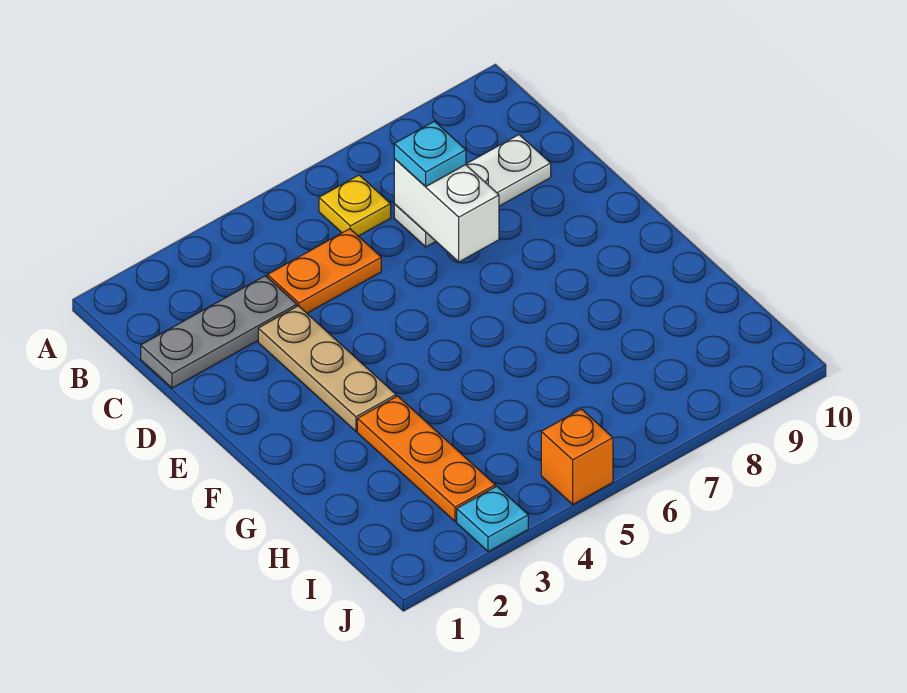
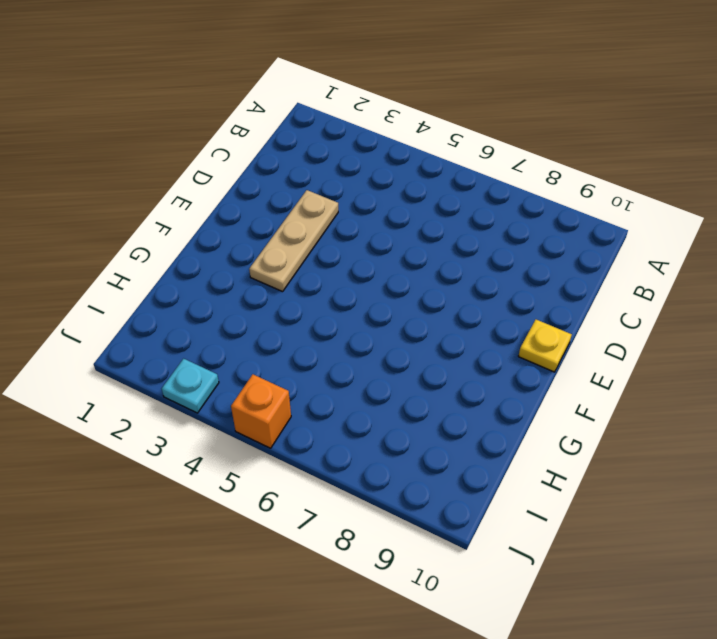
yellow 1x1 plate [518,320,572,372] -> yellow 1x1 plate moved to [319,175,391,236]
none -> grey 1x3 plate [141,276,297,388]
none -> orange 1x2 plate [267,229,381,313]

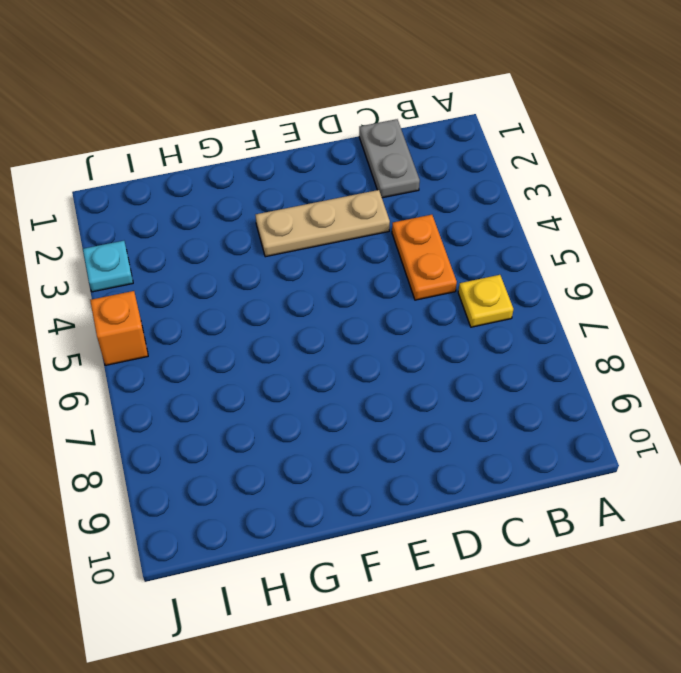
grey 1x2 plate [359,119,420,198] -> grey 1x3 plate [141,276,297,388]
none -> white 1x3 plate [394,135,551,247]
none -> orange 1x3 plate [357,396,495,522]

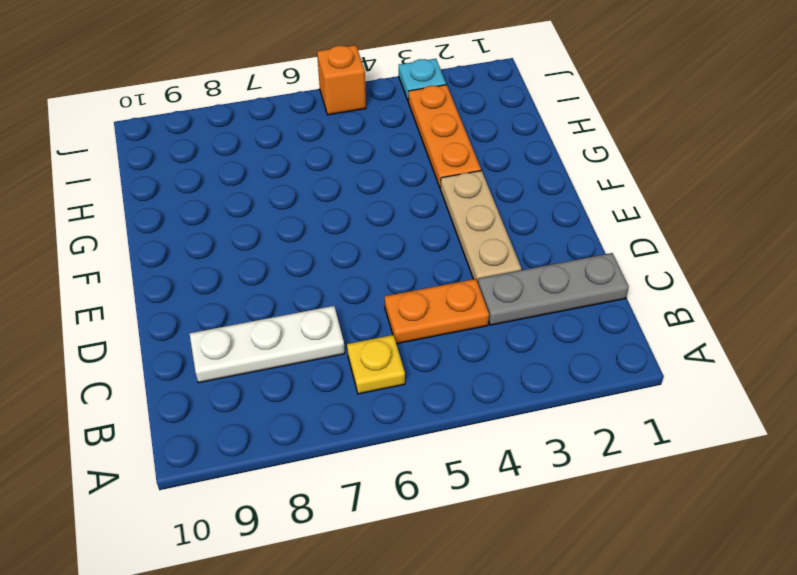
none -> white 1x2 brick [394,158,499,262]
none -> cyan 1x1 plate [394,121,466,187]

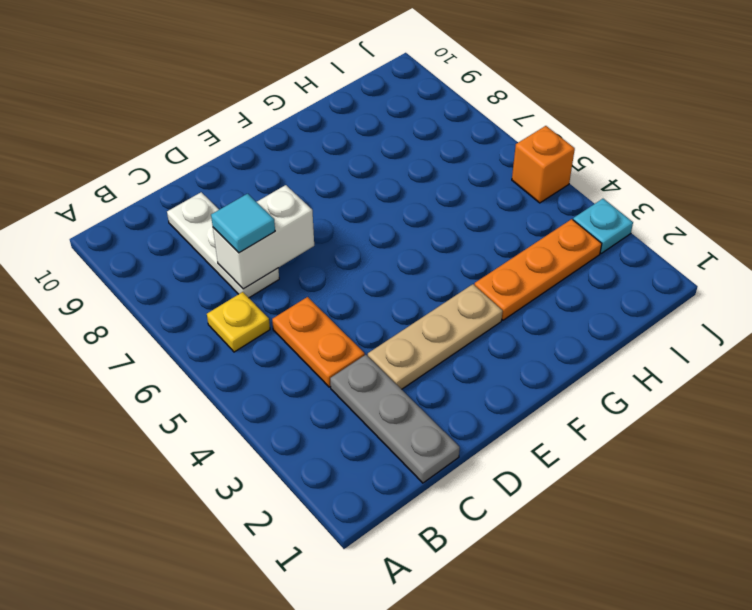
cyan 1x1 tile [211,194,275,253] -> cyan 1x1 plate [394,121,466,187]

